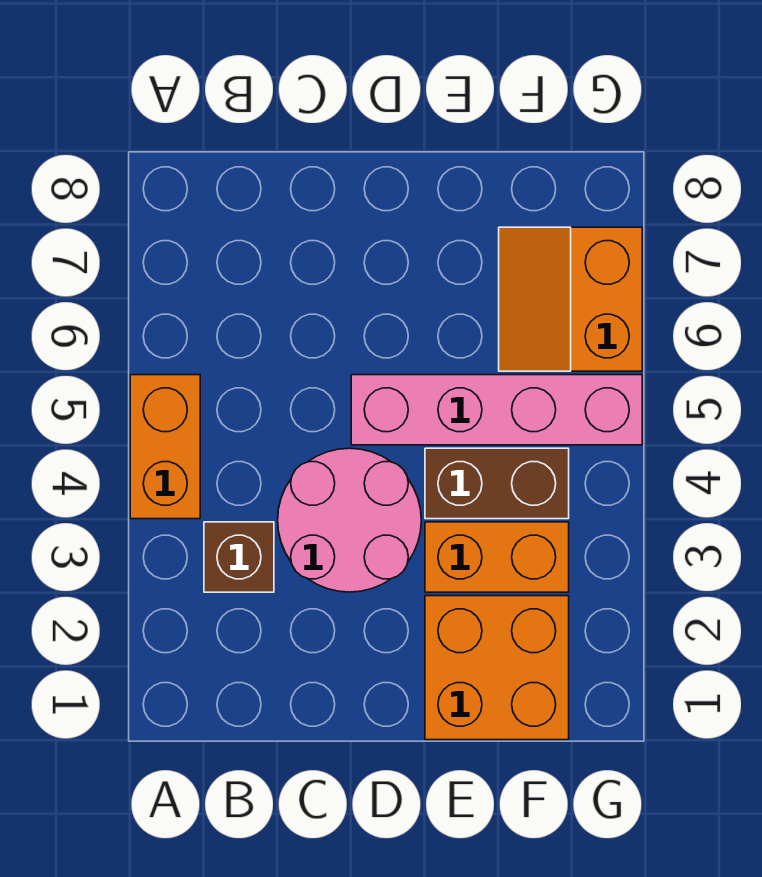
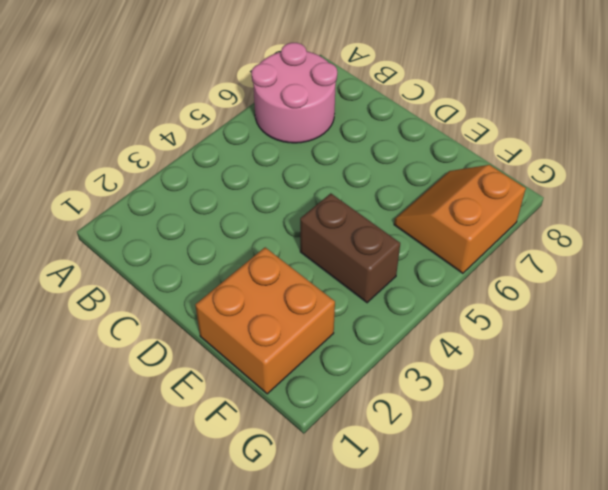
pink 2x2 round brick [252,43,337,143] -> pink 2x2 round brick moved to [278,448,421,592]
none -> orange 1x2 brick [130,375,200,519]
none -> brown 1x1 brick [204,522,274,592]

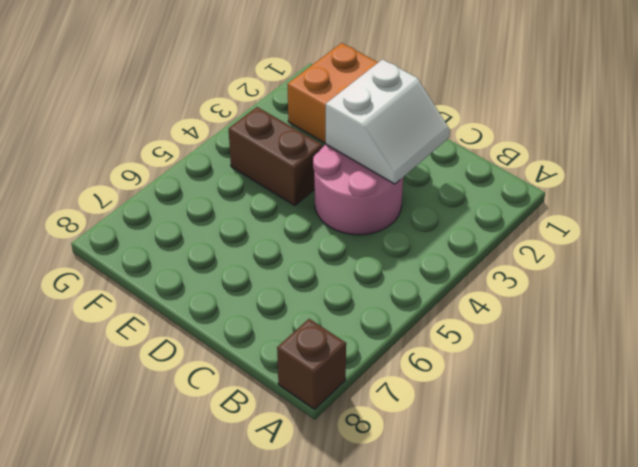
brown 1x1 brick [277,319,346,409] -> brown 1x1 brick moved to [204,522,274,592]
white 2x2 slope [326,59,450,184] -> none
none -> orange 1x2 brick [130,375,200,519]
none -> pink 1x4 brick [351,375,642,445]

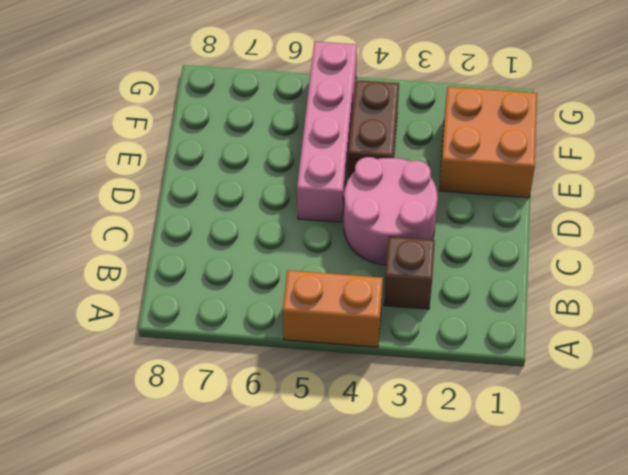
none -> orange 1x2 brick [425,522,569,592]
none -> orange 2x2 slope [499,227,642,371]

